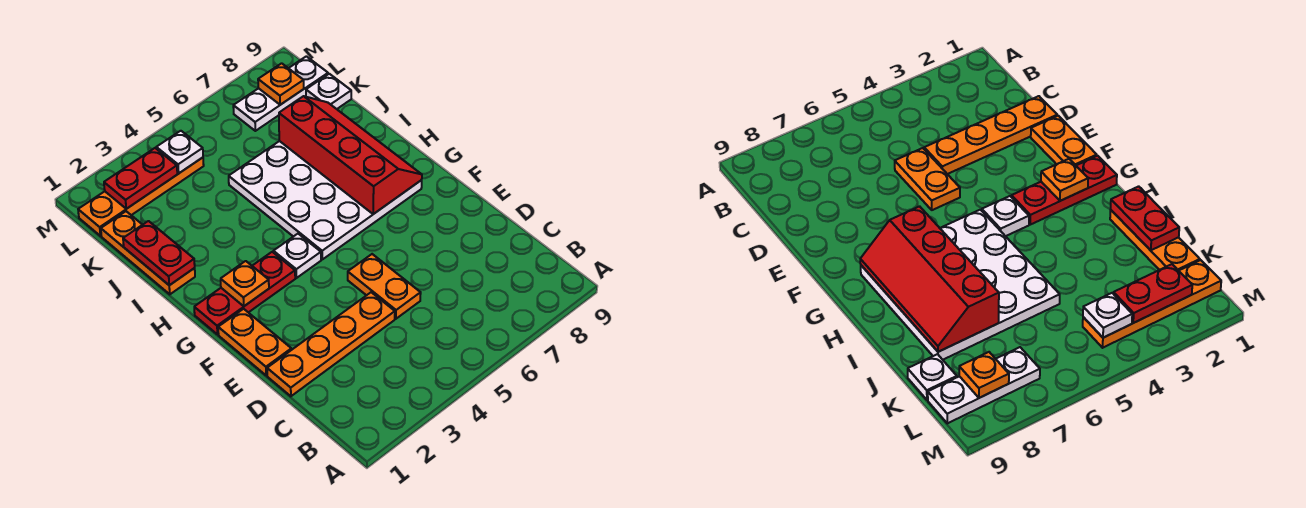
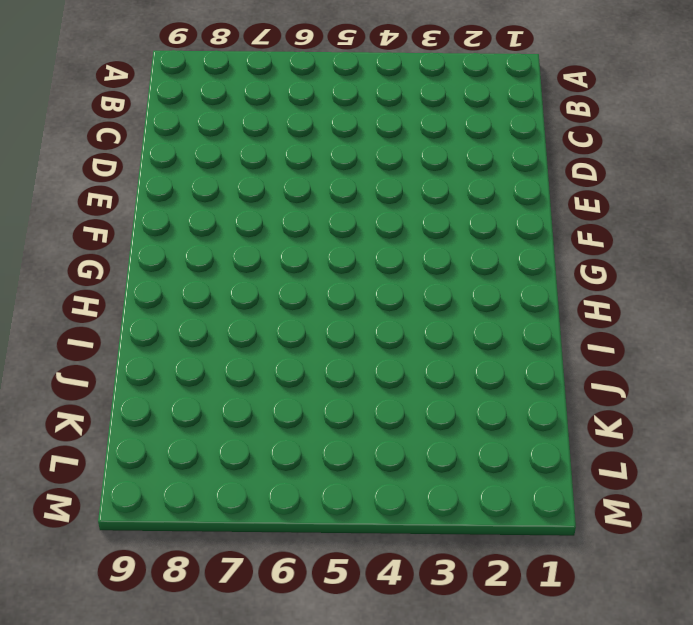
none -> orange 1x4 plate [267,292,395,396]
none -> orange 1x2 plate [348,254,421,319]
none -> orange 1x2 plate [218,309,291,375]

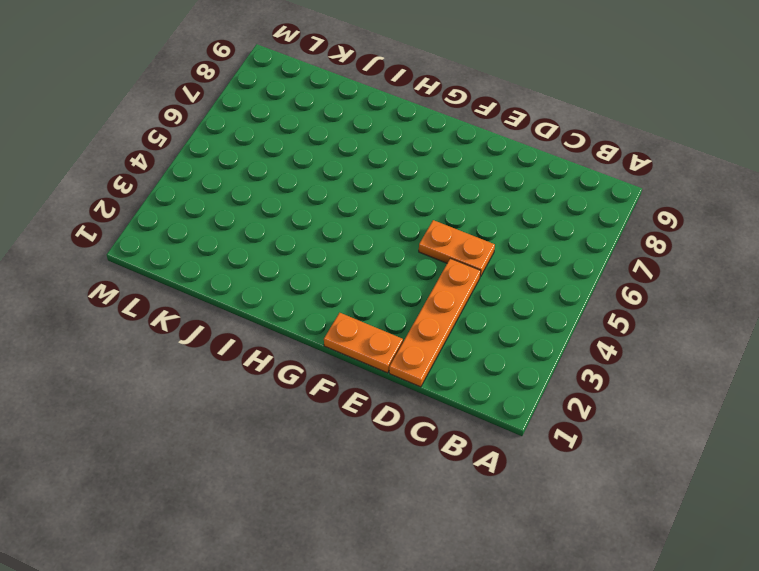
none -> red 1x3 plate [194,252,295,334]
none -> white 1x1 plate [273,234,321,278]
none -> white 4x4 plate [229,141,422,259]

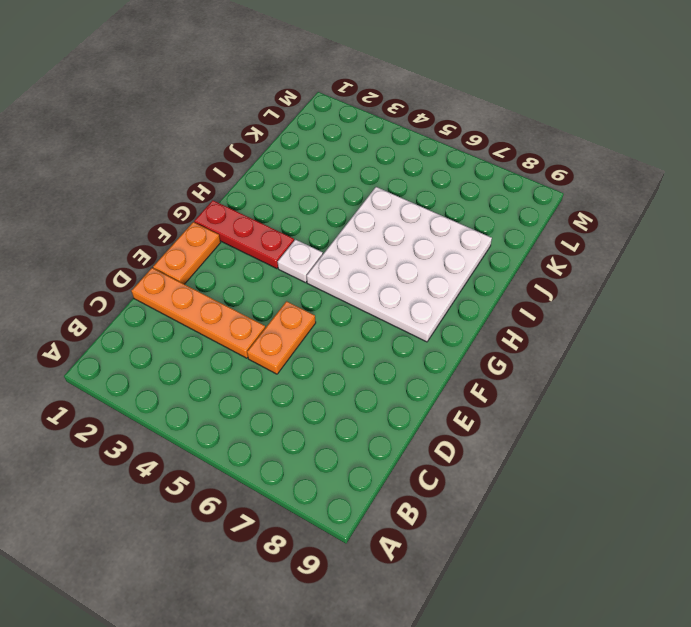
none -> orange 1x3 plate [101,211,195,294]
none -> white 1x1 plate [306,74,351,109]
none -> orange 1x4 plate [78,158,204,236]

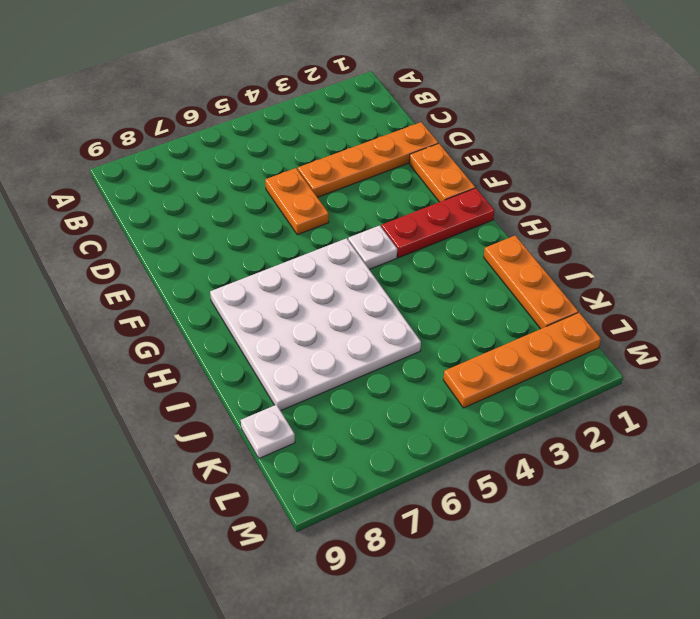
none -> white 1x3 plate [233,56,328,131]
none -> orange 1x1 plate [221,261,269,306]
none -> red 2x4 slope [279,96,422,214]

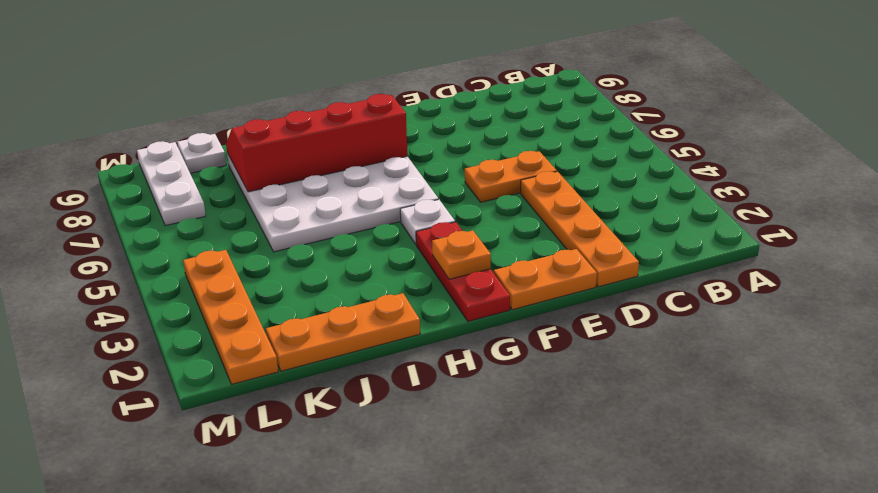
none -> red 1x2 plate [123,221,195,285]
none -> red 1x2 plate [104,148,177,209]
none -> white 1x1 plate [156,131,203,173]

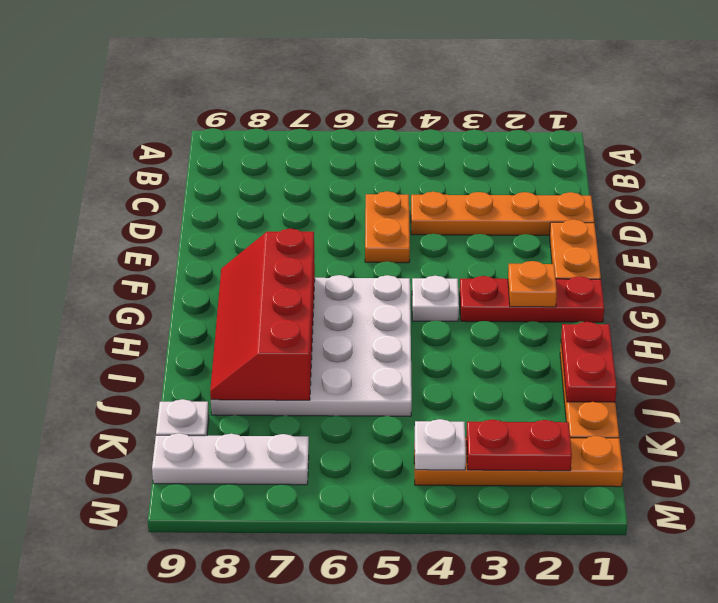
none -> orange 1x1 plate [258,63,304,105]

